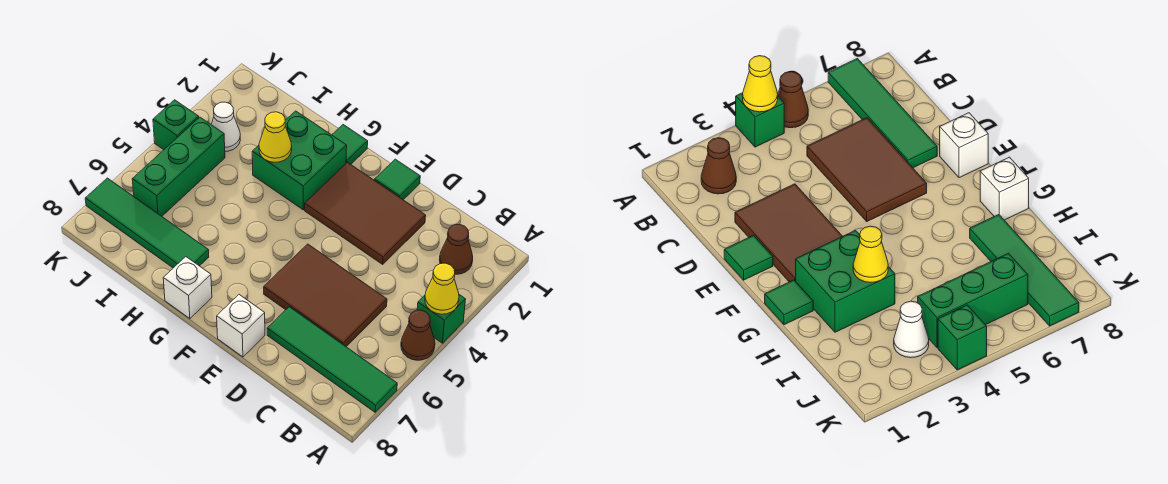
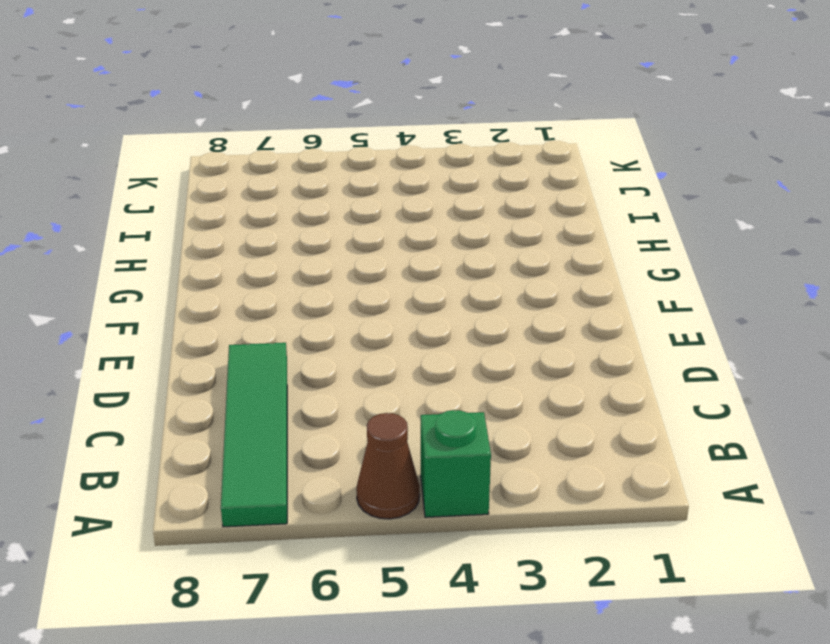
none -> brown 1x1 cone [439,224,473,274]
none -> brown 2x3 tile [264,244,387,347]
none -> brown 2x3 tile [305,162,426,264]

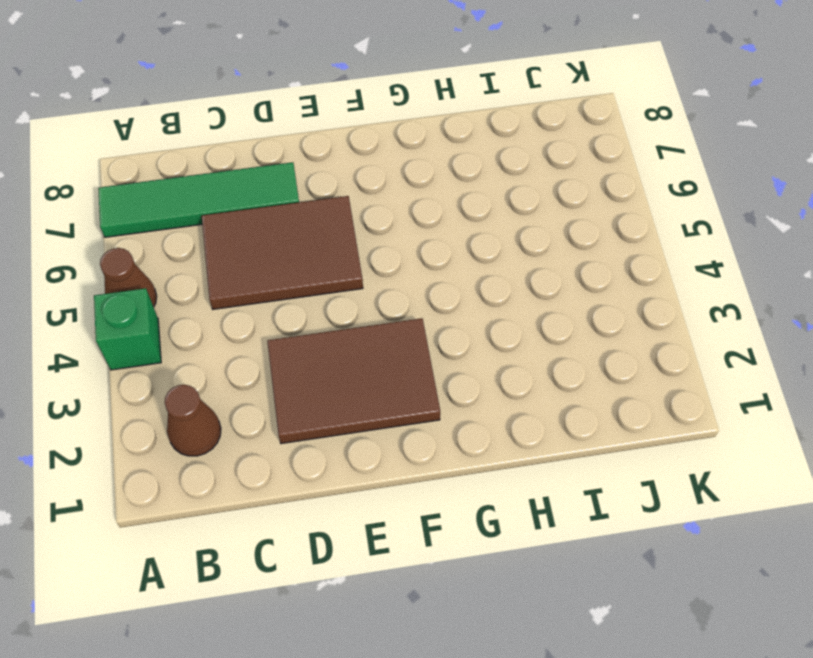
none -> green 1x1 tile [375,159,420,200]
none -> white 1x1 brick [217,295,265,357]
none -> green 1x1 tile [332,125,368,164]

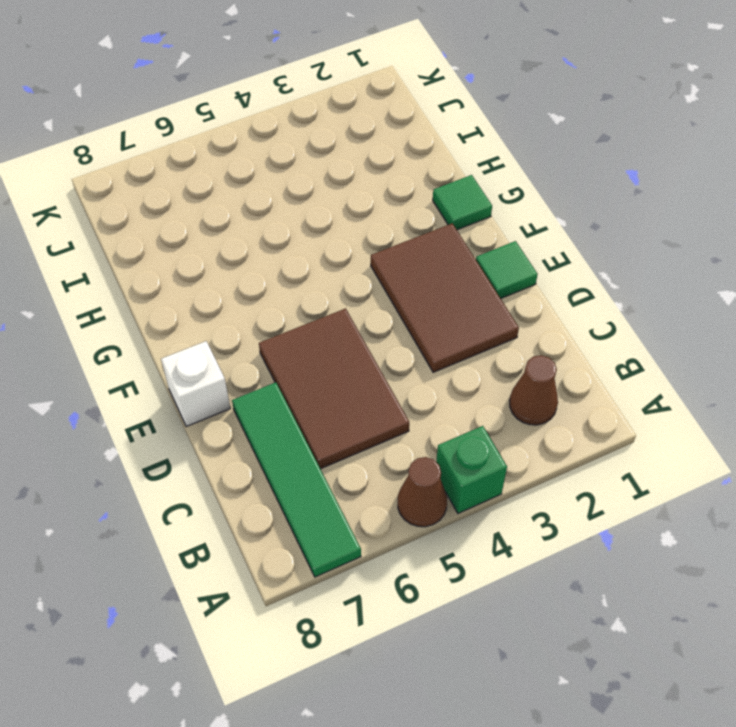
none -> green 2x2 brick [252,111,347,210]
none -> white 1x1 brick [163,257,212,319]
none -> green 1x4 tile [85,178,209,268]

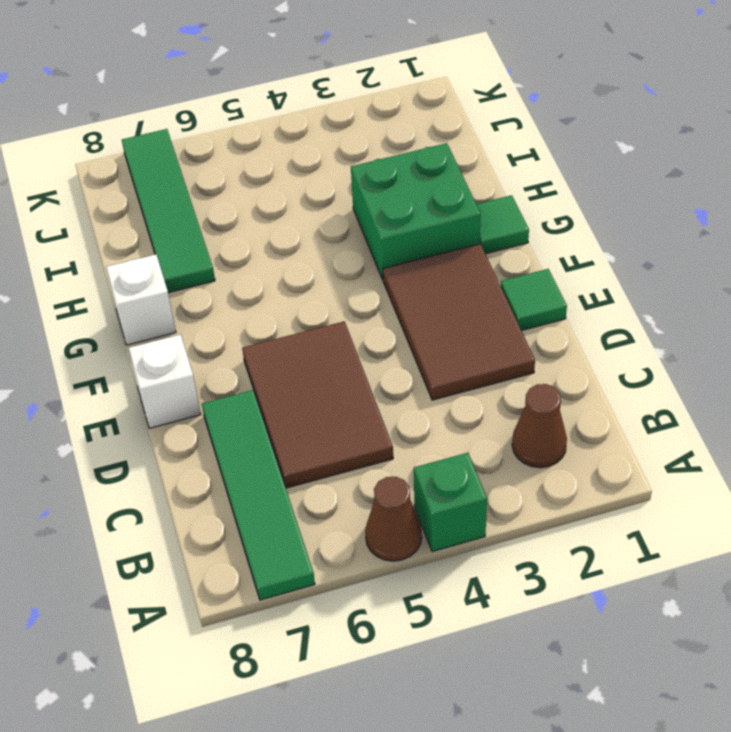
none -> white 1x1 cone [211,102,240,151]
none -> green 1x3 brick [132,117,225,216]
none -> green 1x1 brick [153,100,199,150]

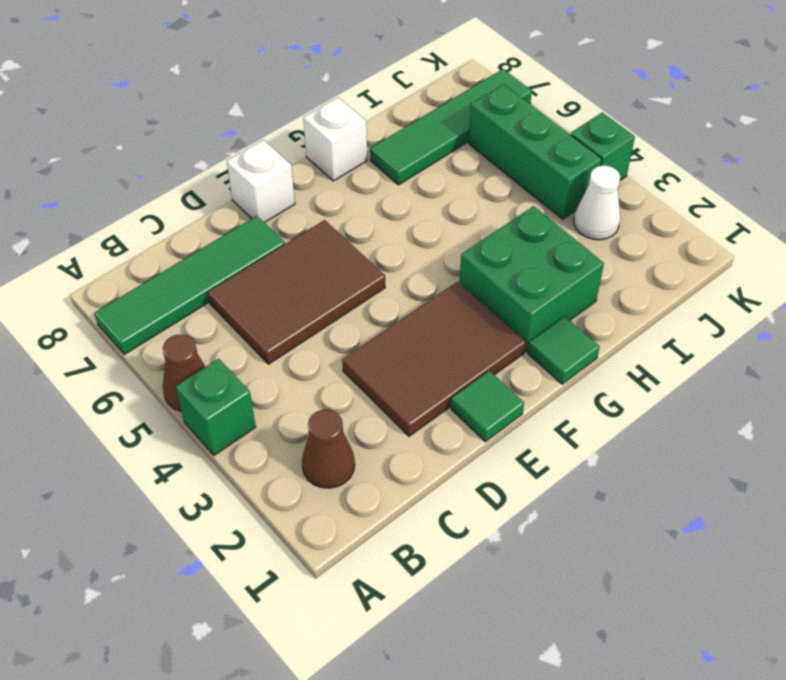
none -> yellow 1x1 cone [425,263,459,314]
none -> yellow 1x1 cone [259,112,292,162]

